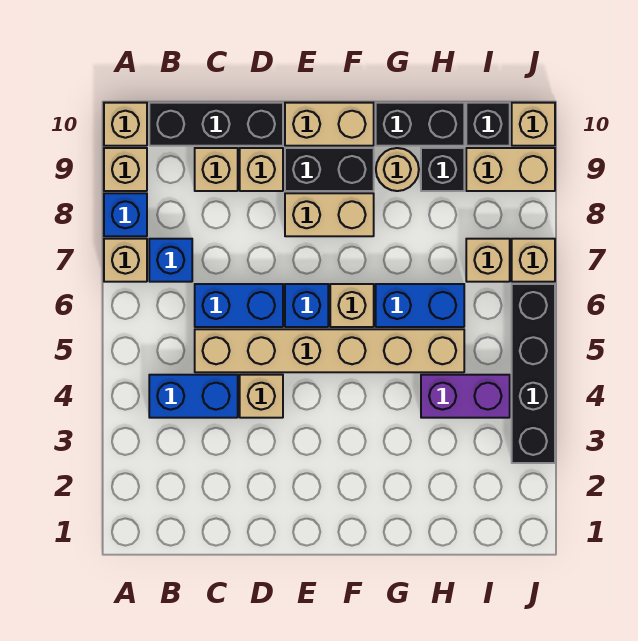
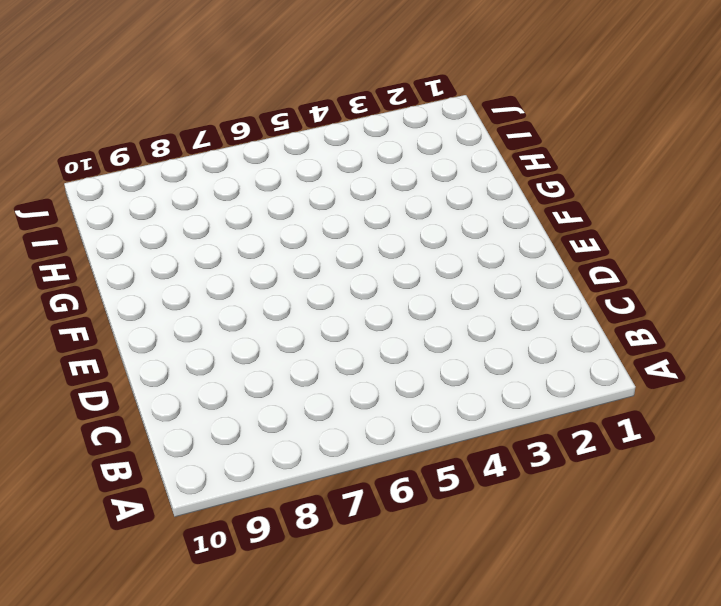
none -> tan 1x1 brick [104,239,147,282]
none -> blue 1x1 brick [104,193,147,236]
none -> tan 1x1 brick [104,148,147,191]

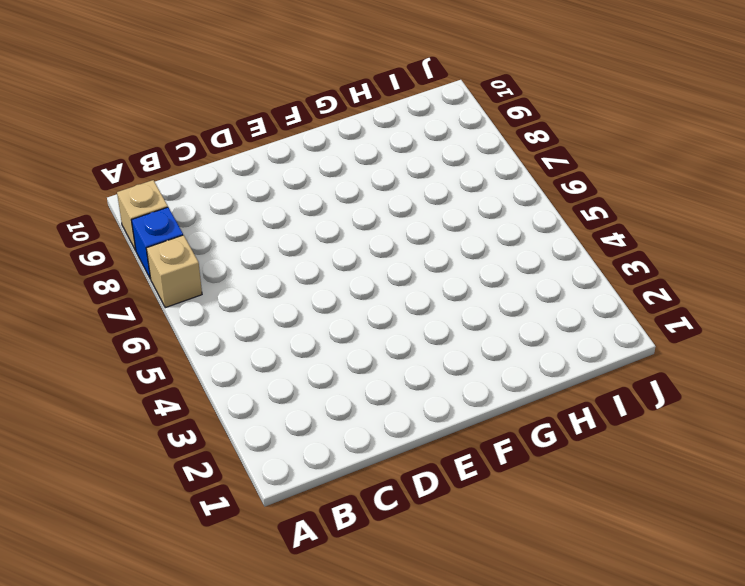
none -> tan 1x1 brick [104,103,147,146]
none -> blue 1x2 brick [149,375,238,418]
none -> blue 1x1 brick [149,239,192,282]

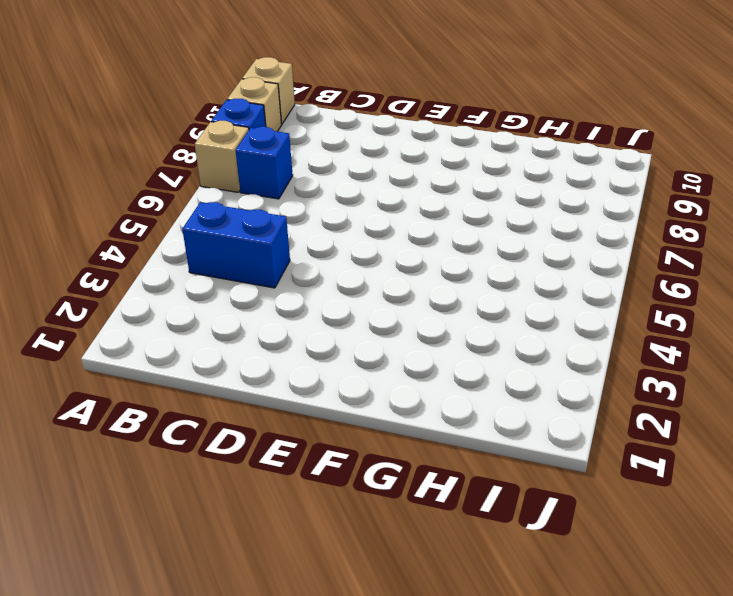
none -> black 1x3 brick [149,103,283,146]
none -> tan 1x6 brick [195,329,464,372]
none -> blue 1x2 brick [195,284,283,327]

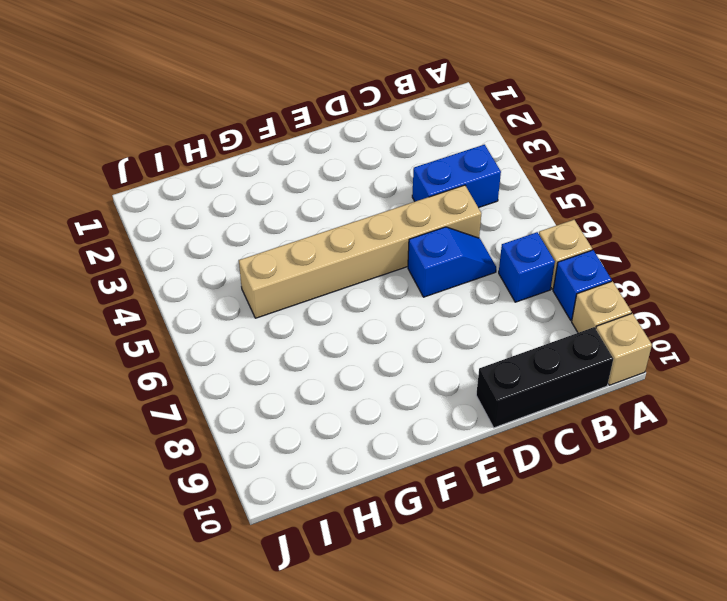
blue 1x2 slope [408,227,496,297] -> blue 1x2 brick [195,284,283,327]
none -> tan 1x1 brick [195,148,238,191]
none -> tan 1x1 brick [240,375,283,418]
none -> tan 1x1 brick [240,148,283,191]

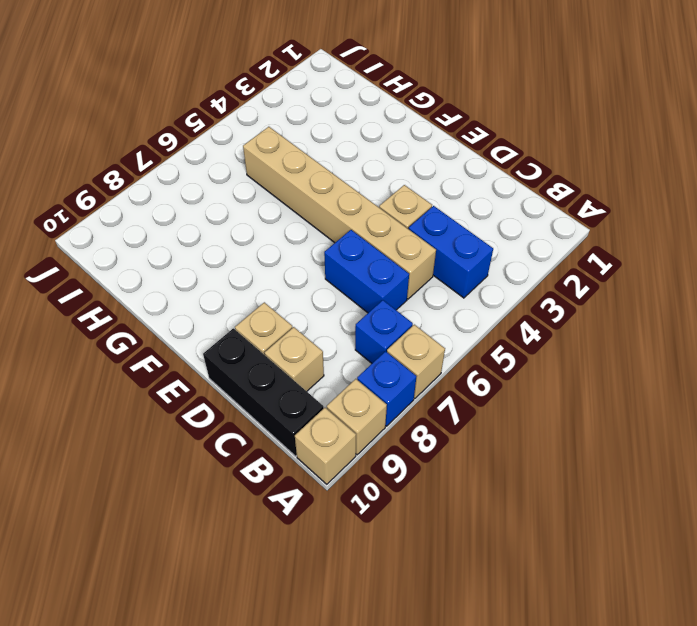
none -> blue 1x1 brick [285,284,328,327]
none -> tan 1x2 brick [285,193,374,236]
none -> black 1x2 brick [285,148,374,191]

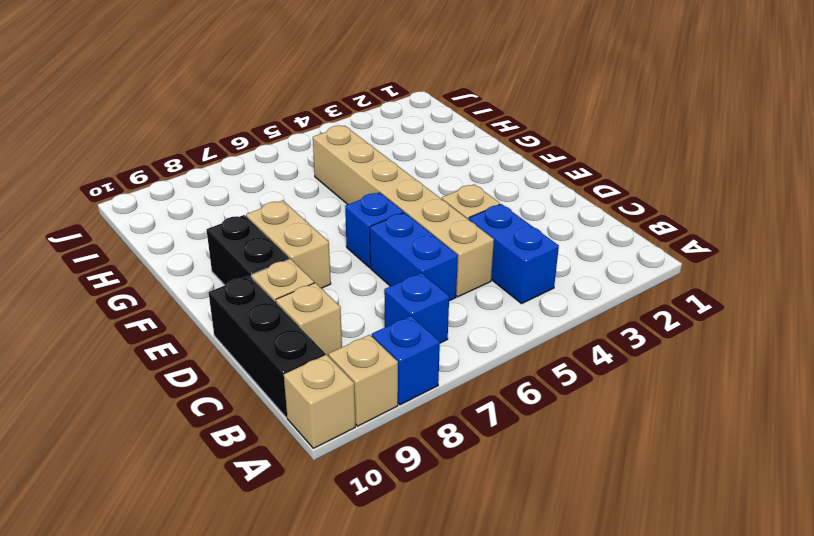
none -> tan 1x1 brick [104,239,147,282]
none -> tan 1x2 brick [285,103,374,146]
none -> tan 1x1 brick [330,284,374,327]

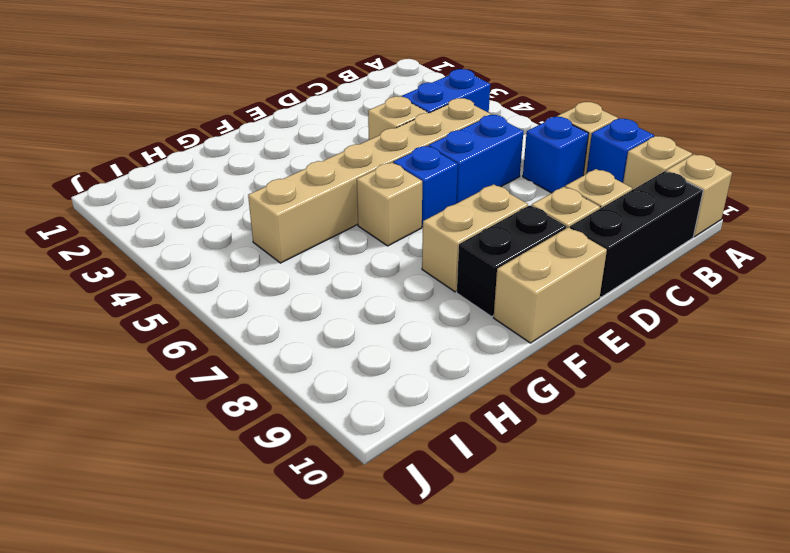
none -> blue 1x2 brick [376,284,464,327]
none -> tan 1x1 round brick [376,148,419,191]
none -> black 1x2 brick [376,103,464,146]

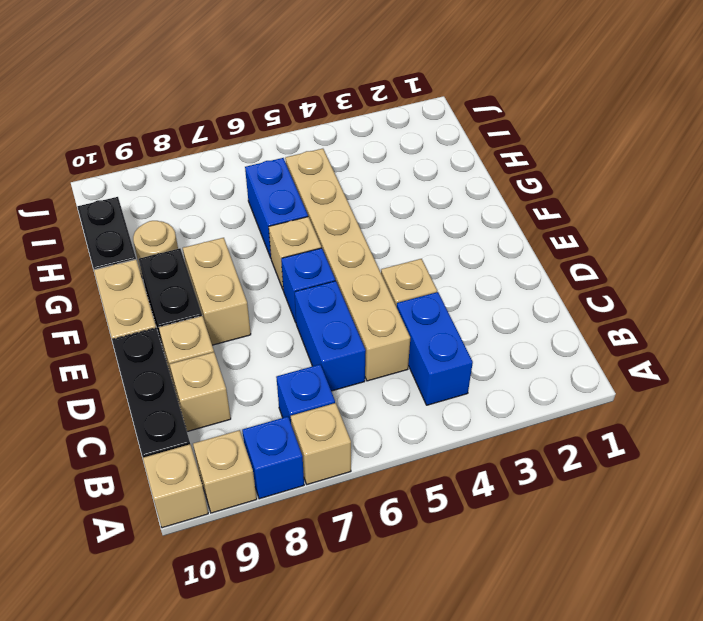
none -> purple 1x2 brick [421,375,510,418]
none -> black 1x1 brick [421,148,464,191]
none -> tan 1x1 brick [466,239,510,282]

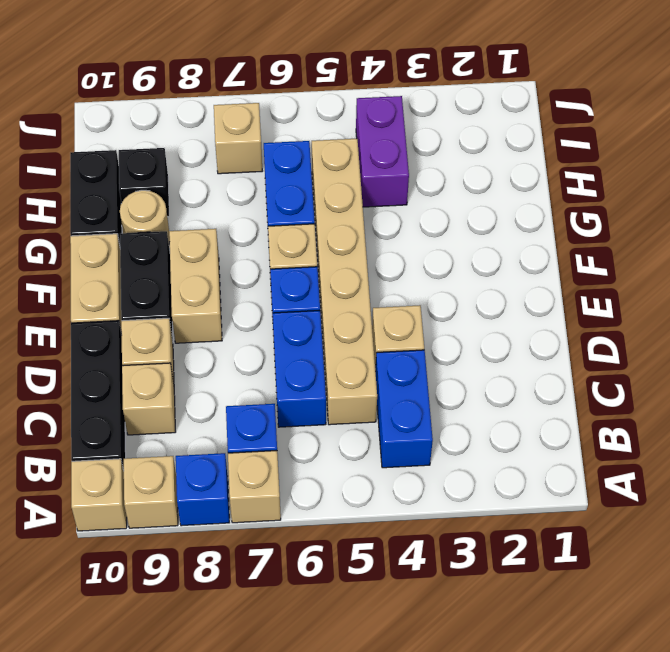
none -> tan 1x2 brick [466,148,555,191]
none -> black 1x1 brick [466,103,510,146]
none -> black 1x4 brick [512,284,555,463]

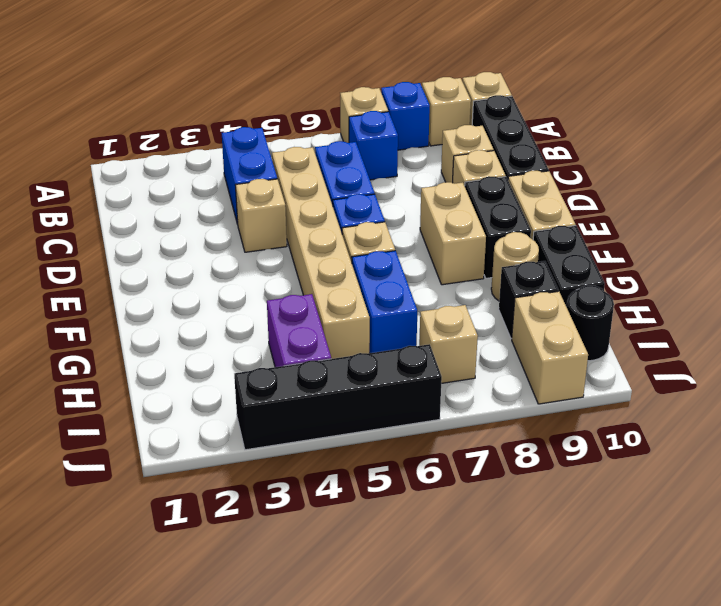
black 1x1 round brick [567,285,614,361] -> black 1x1 brick [466,103,510,146]
none -> tan 1x1 brick [512,239,555,282]
none -> tan 1x1 brick [512,103,555,146]

